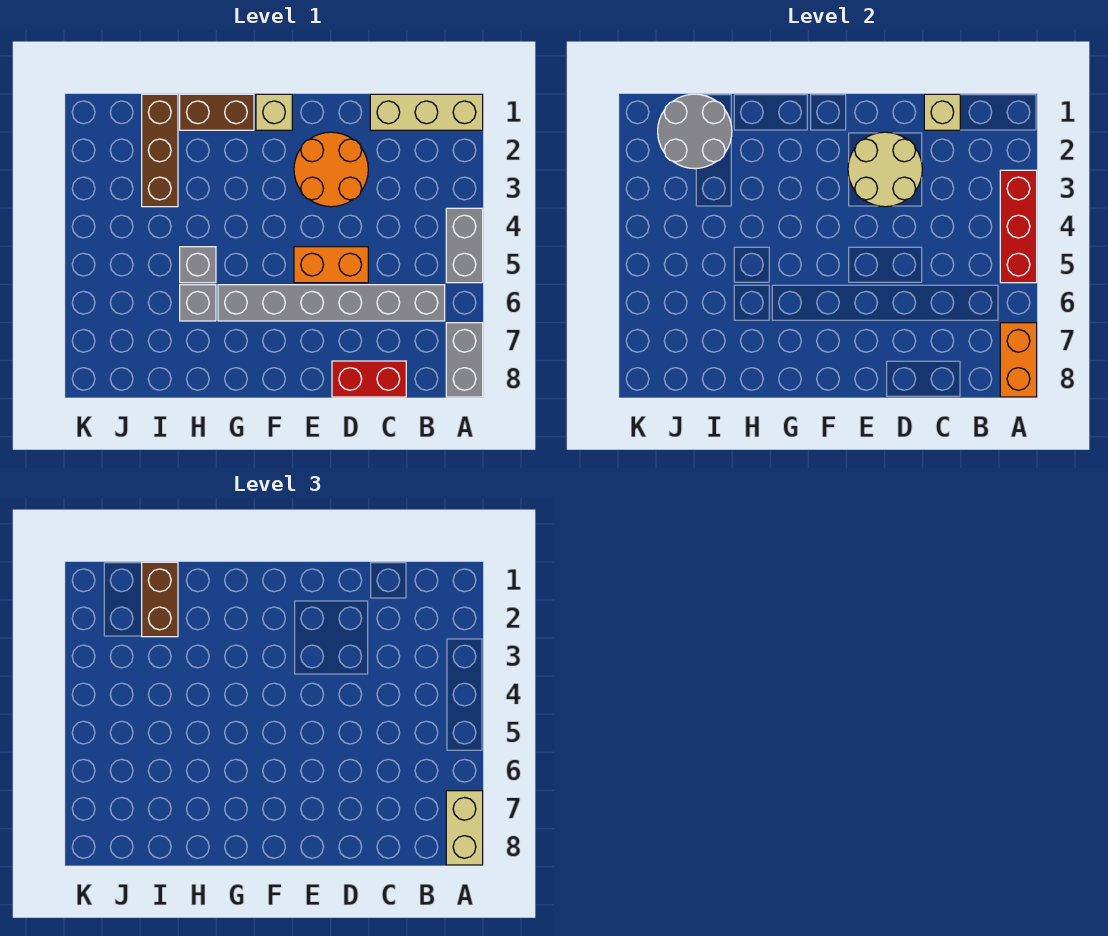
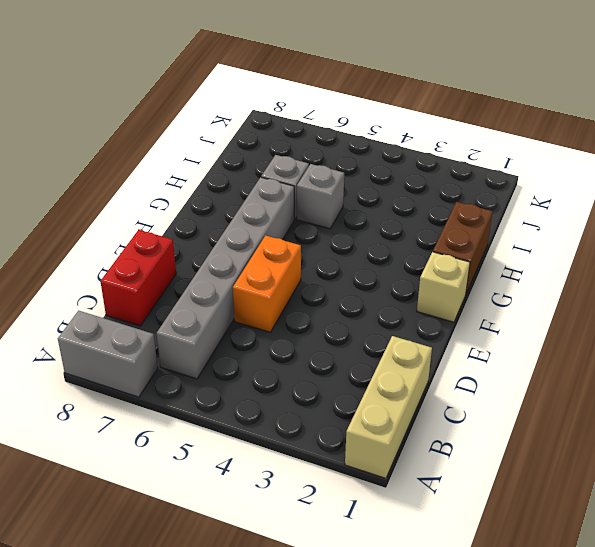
none -> grey 1x2 brick [446,208,483,283]
none -> orange 2x2 round brick [294,132,368,207]
none -> brown 1x3 brick [142,94,178,207]

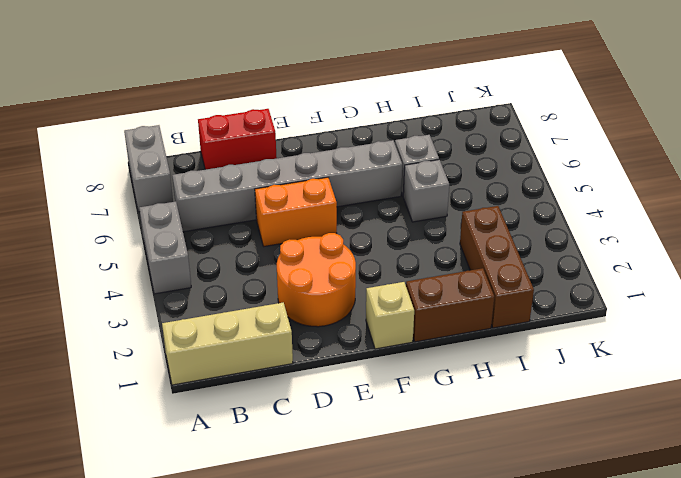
none -> red 1x3 brick [1000,170,1037,283]
none -> orange 1x2 brick [1000,323,1037,397]
none -> tan 1x1 brick [924,94,960,130]

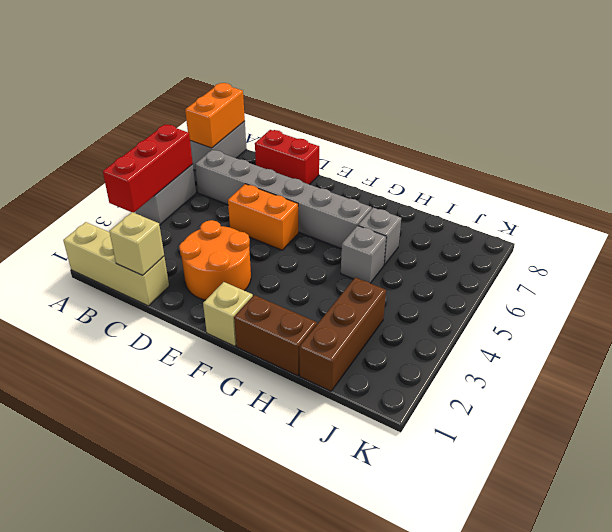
none -> tan 2x2 round brick [848,132,922,207]
none -> grey 2x2 round brick [658,94,732,169]
none -> tan 1x2 brick [446,791,483,865]

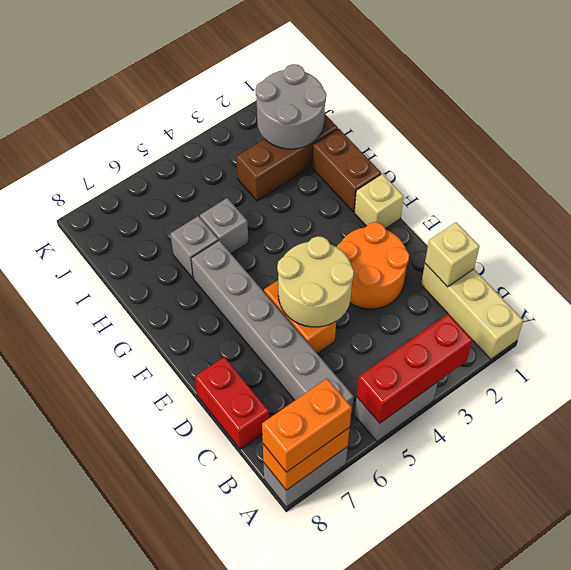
orange 1x2 brick [262,379,352,472] -> tan 1x2 brick [446,791,483,865]
tan 2x2 round brick [277,236,354,327] -> tan 2x2 round brick moved to [848,132,922,207]
none -> brown 1x2 brick [142,562,178,637]

